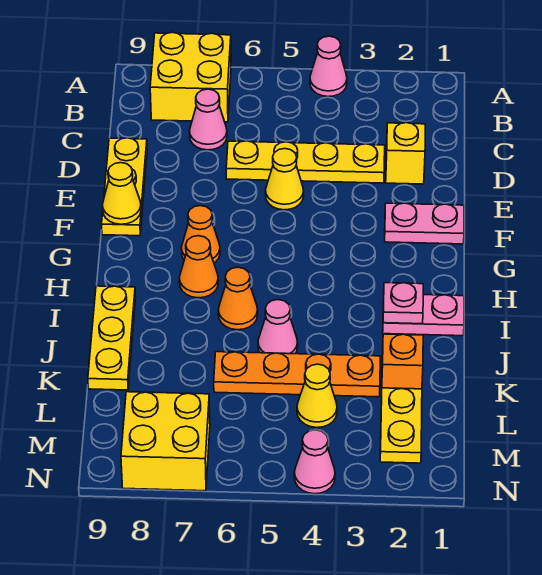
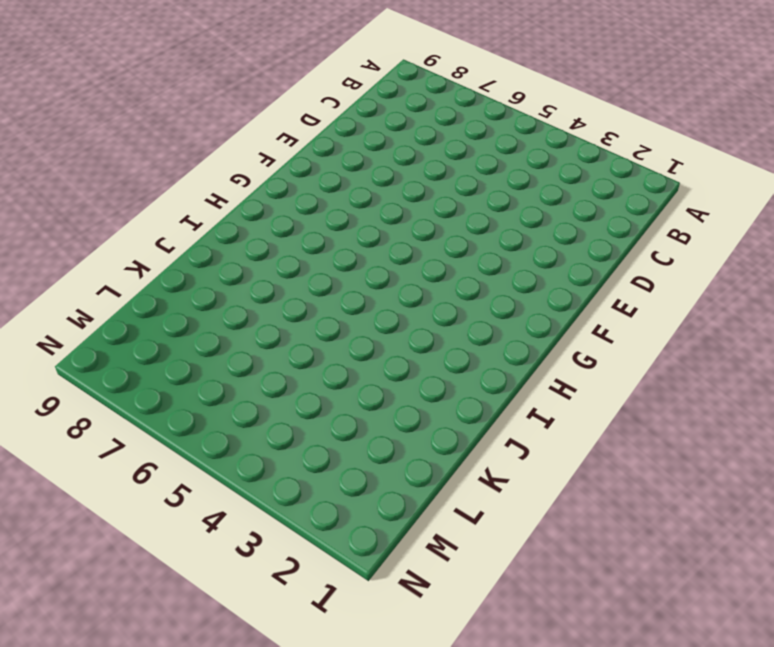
none -> pink 1x1 cone [310,36,347,97]
none -> yellow 2x2 brick [150,32,231,122]
none -> pink 1x1 cone [189,89,227,150]

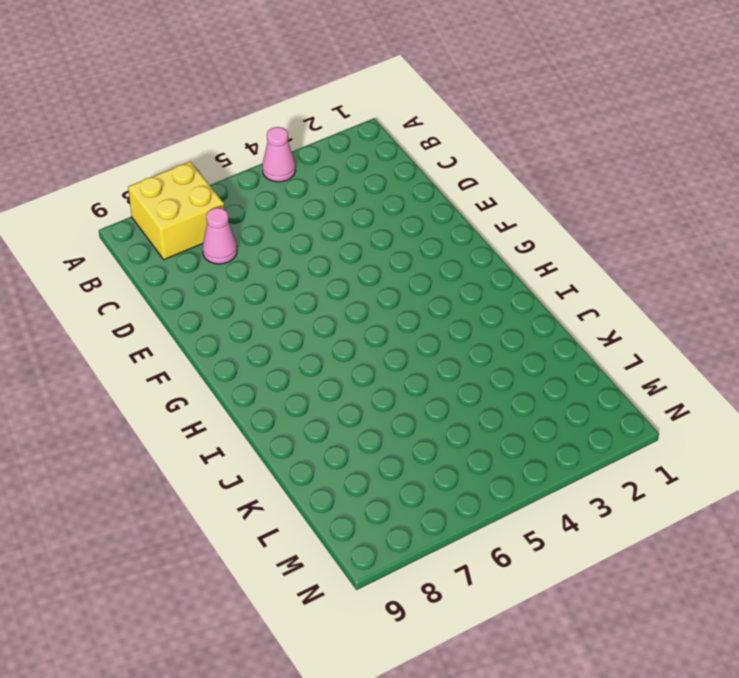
none -> yellow 1x1 brick [386,123,425,184]
none -> yellow 1x4 plate [226,141,385,183]
none -> yellow 1x3 plate [102,138,147,236]

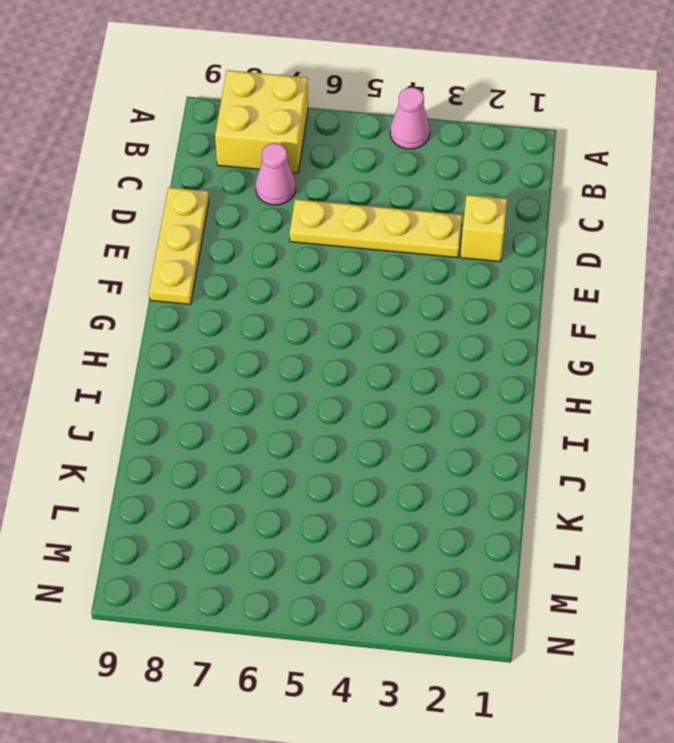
none -> yellow 1x1 cone [265,149,304,210]
none -> pink 1x2 plate [385,203,464,244]
none -> orange 1x1 cone [181,206,220,263]

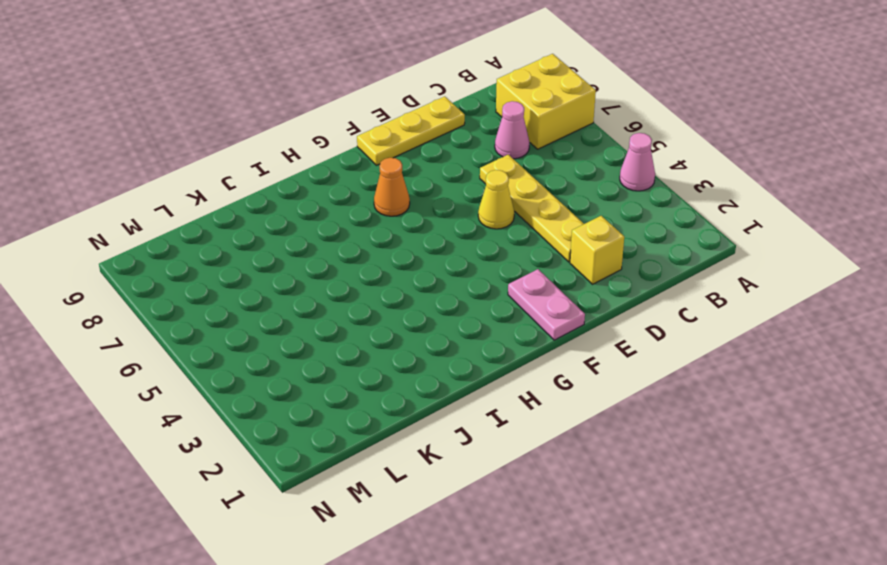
none -> orange 1x1 cone [179,236,218,298]
none -> pink 1x2 plate [383,295,464,336]
none -> orange 1x1 cone [218,267,258,330]

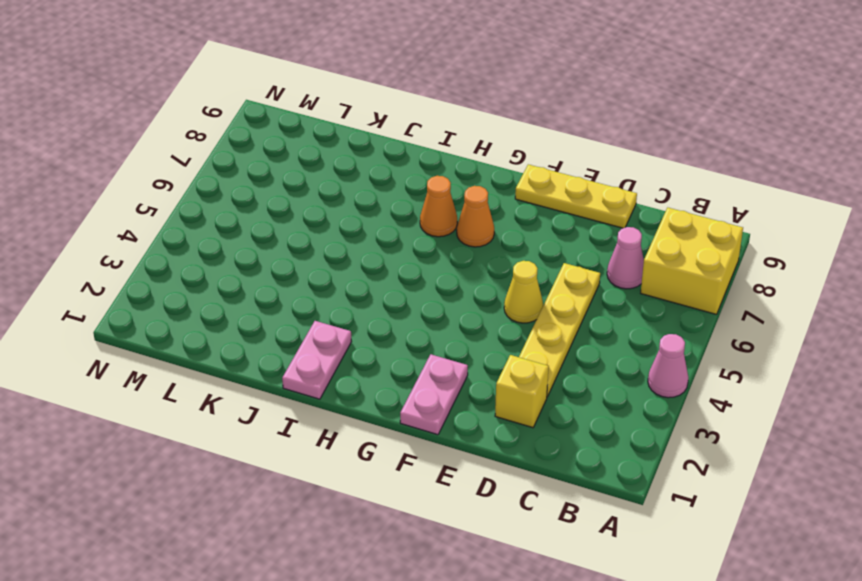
none -> orange 1x1 cone [218,267,258,330]
none -> yellow 1x3 plate [88,286,136,390]
none -> pink 1x1 cone [258,300,298,354]

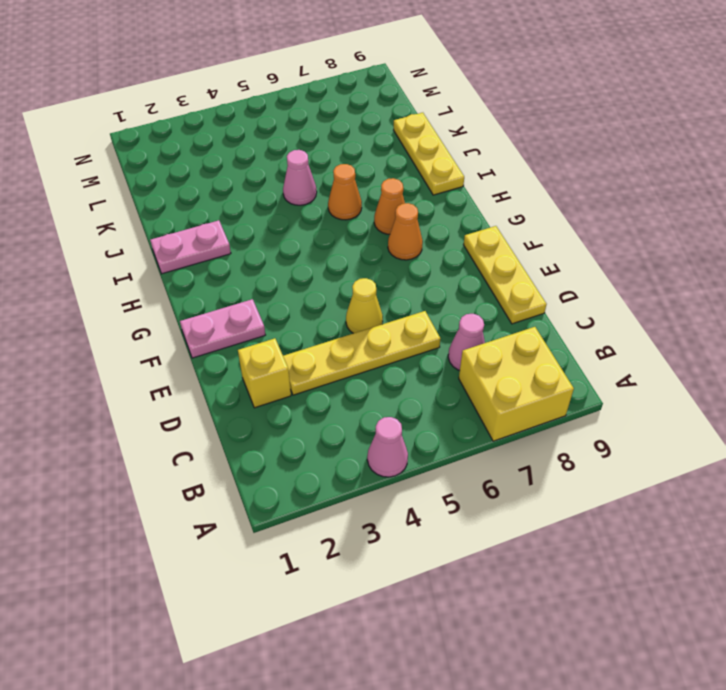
none -> orange 1x1 brick [382,334,423,389]
none -> orange 1x4 plate [214,352,380,397]
none -> yellow 1x2 plate [380,388,422,463]

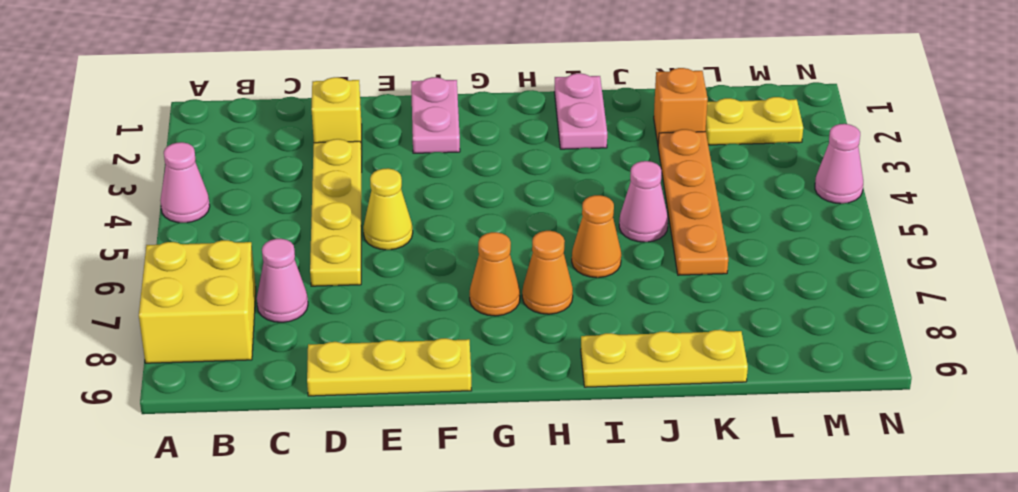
none -> yellow 1x1 cone [297,364,337,428]
none -> yellow 2x2 brick [121,392,210,491]
none -> yellow 1x1 cone [102,163,141,224]

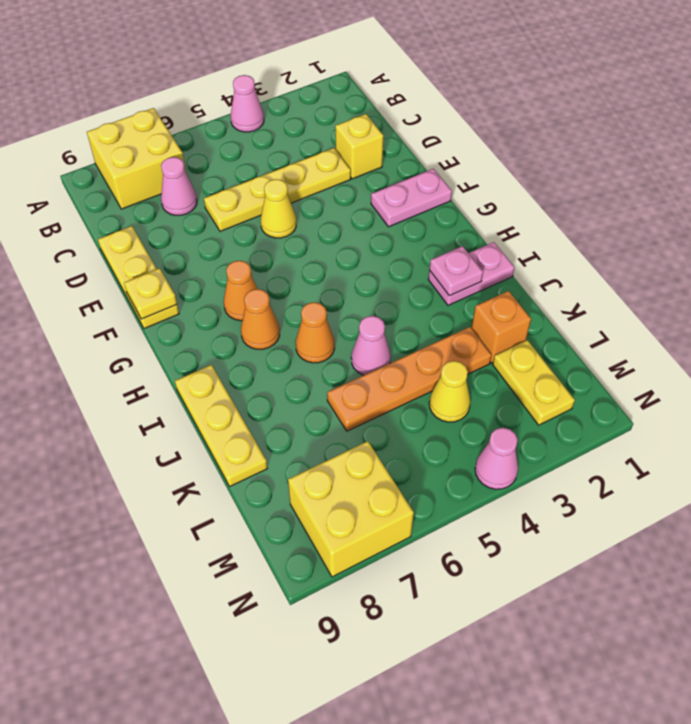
yellow 1x1 plate [124,268,177,319] -> yellow 1x1 cone [102,163,141,224]

